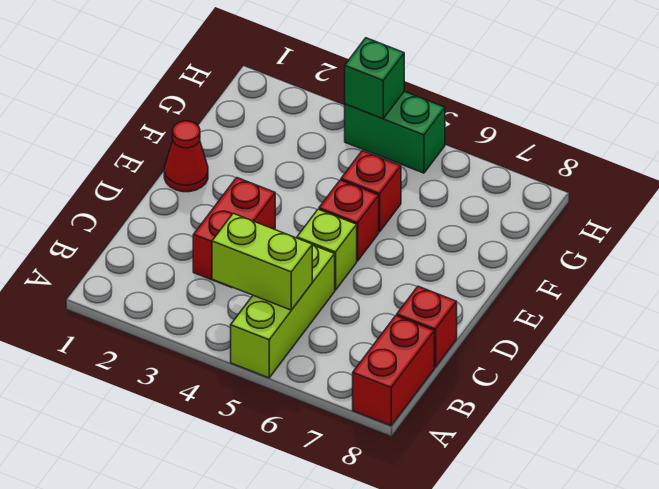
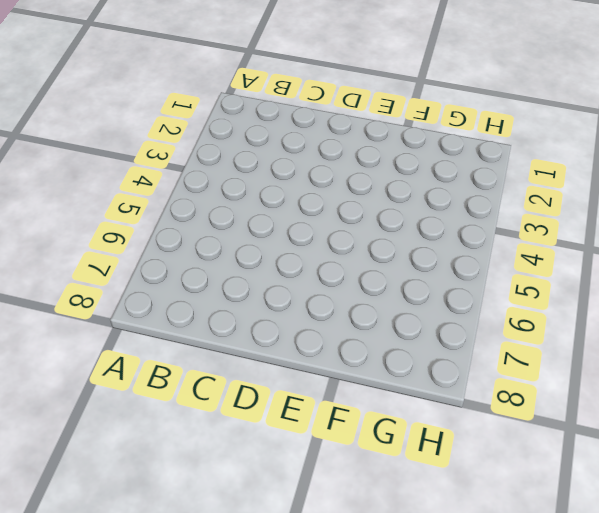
none -> lime 1x3 brick [231,245,335,378]
none -> red 1x2 brick [353,316,434,426]

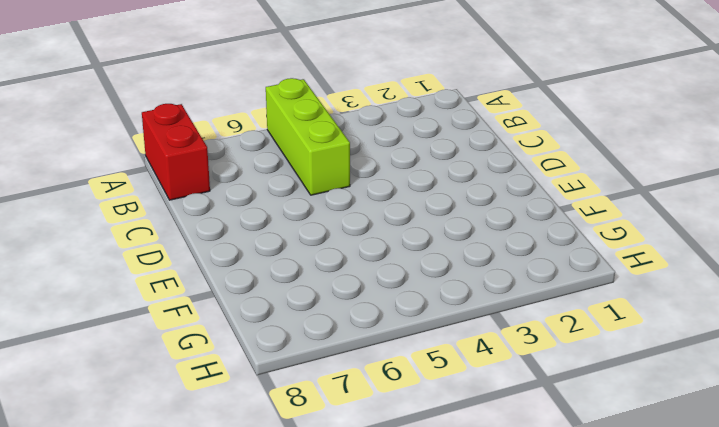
none -> red 1x2 brick [193,178,275,288]
none -> red 1x1 brick [397,286,457,367]

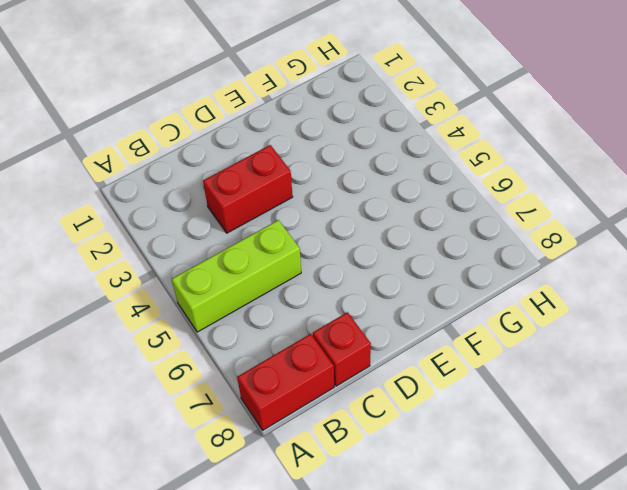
none -> lime 1x1 brick [297,209,357,290]
none -> red 1x1 cone [164,121,208,192]

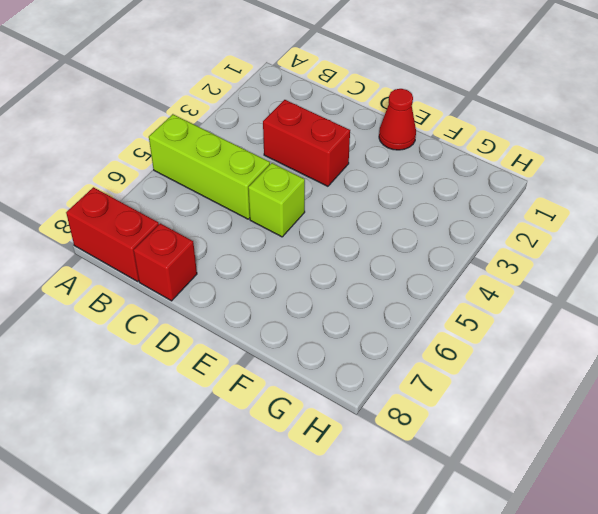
none -> red 1x1 brick [319,180,379,261]
none -> red 1x1 brick [341,151,401,232]

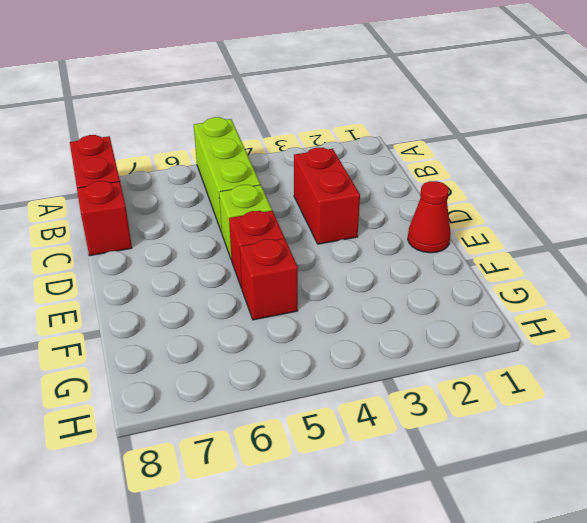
none -> green 1x2 brick [345,91,445,173]
none -> lime 1x2 brick [212,213,312,310]

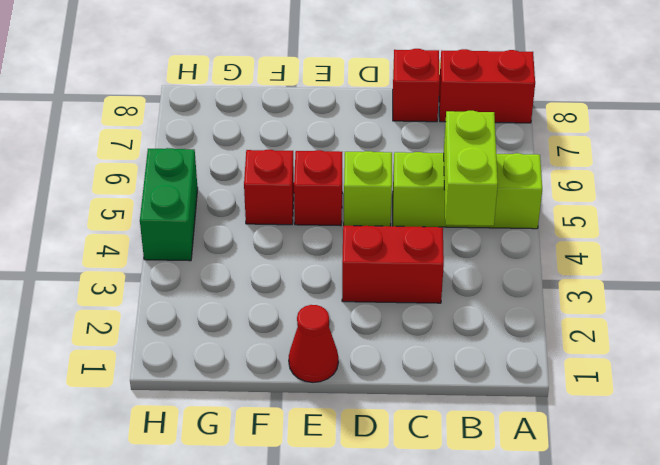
none -> green 1x1 brick [345,38,404,118]

